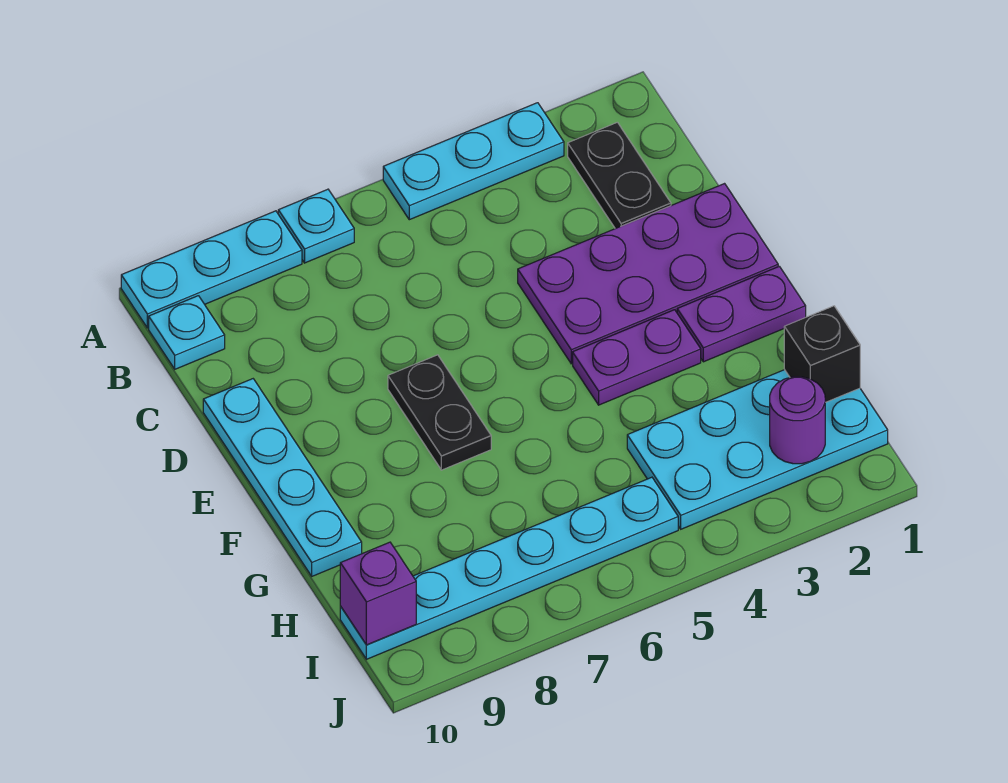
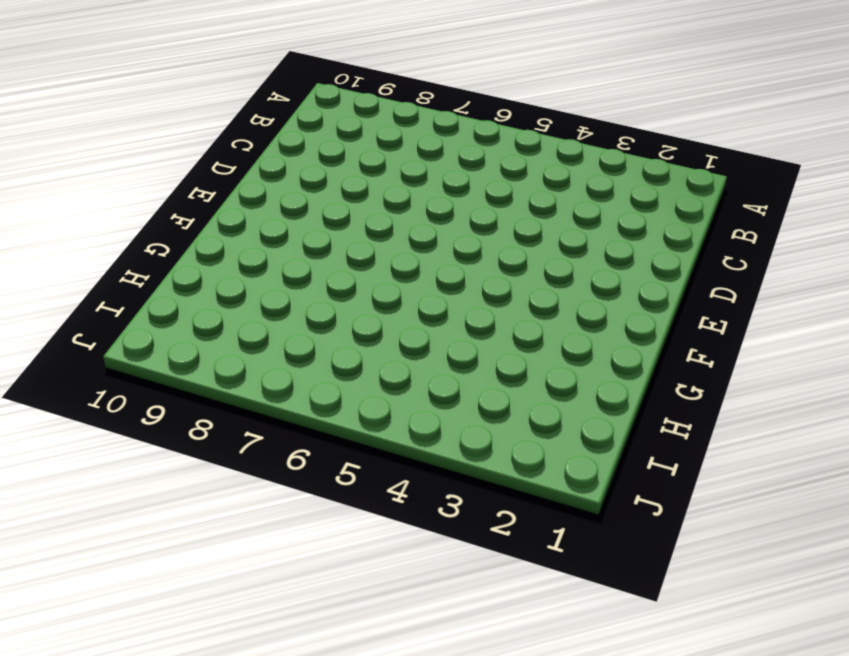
none -> cyan 1x3 plate [383,103,564,220]
none -> cyan 1x1 plate [278,189,354,263]
none -> cyan 1x3 plate [121,211,302,328]

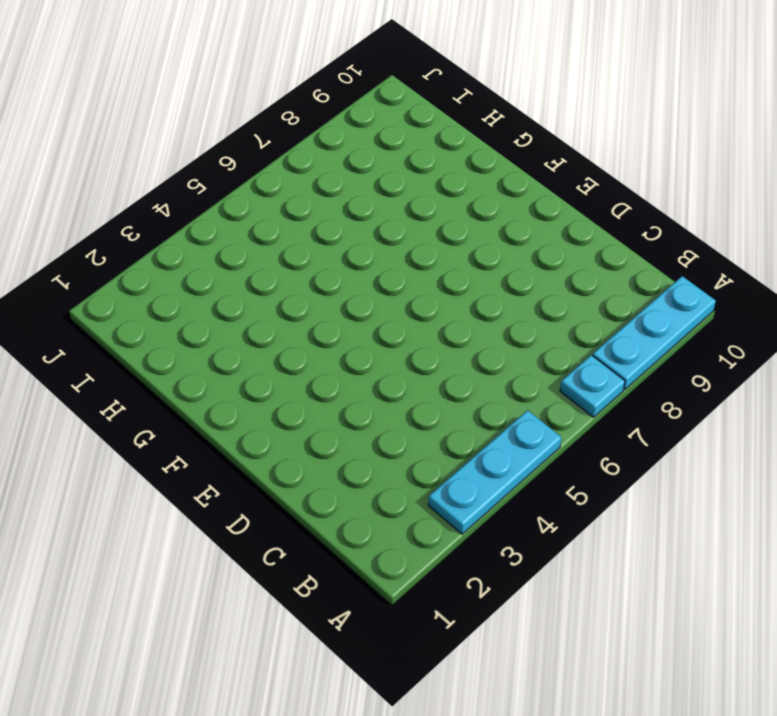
none -> black 1x2 plate [568,122,671,229]
none -> cyan 1x1 plate [149,296,225,369]
none -> purple 2x4 plate [518,184,778,364]

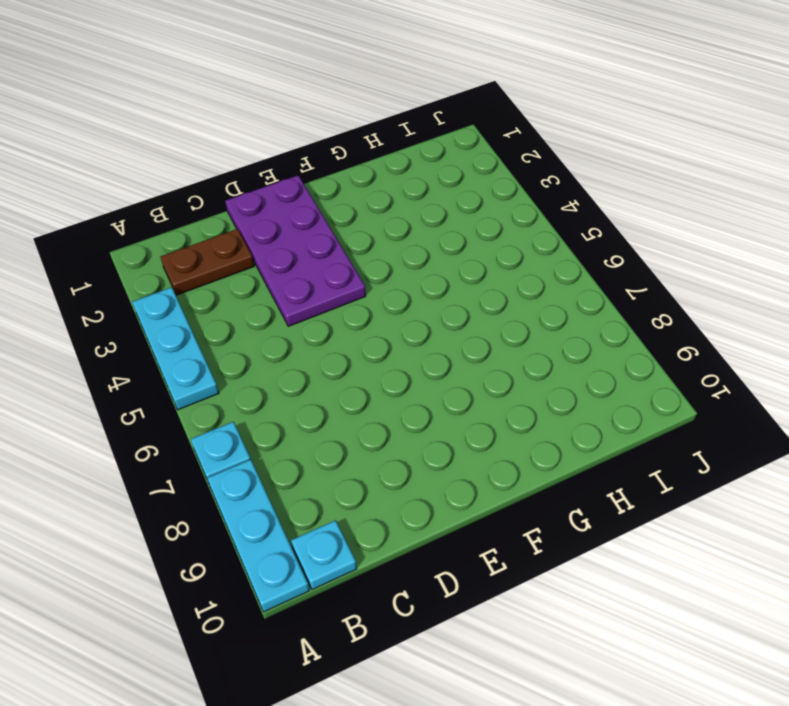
brown 1x2 plate [160,229,254,295] -> black 1x2 plate [568,122,671,229]
none -> cyan 1x4 plate [203,379,362,576]
none -> black 1x2 plate [388,355,491,470]
none -> purple 1x2 plate [677,266,806,362]

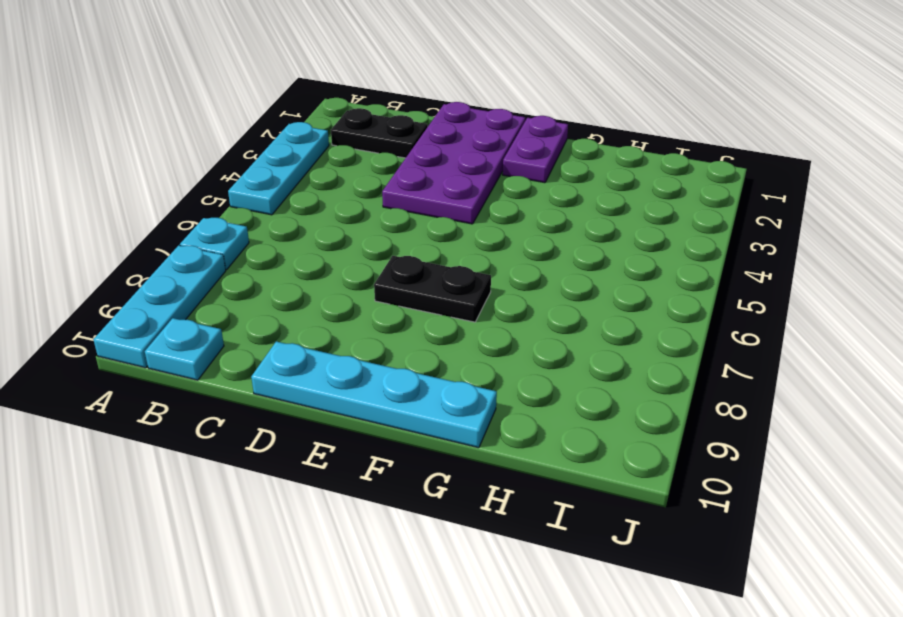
none -> purple 1x2 plate [573,310,701,405]
none -> cyan 2x4 plate [627,370,888,529]
none -> cyan 1x6 plate [340,477,678,659]

